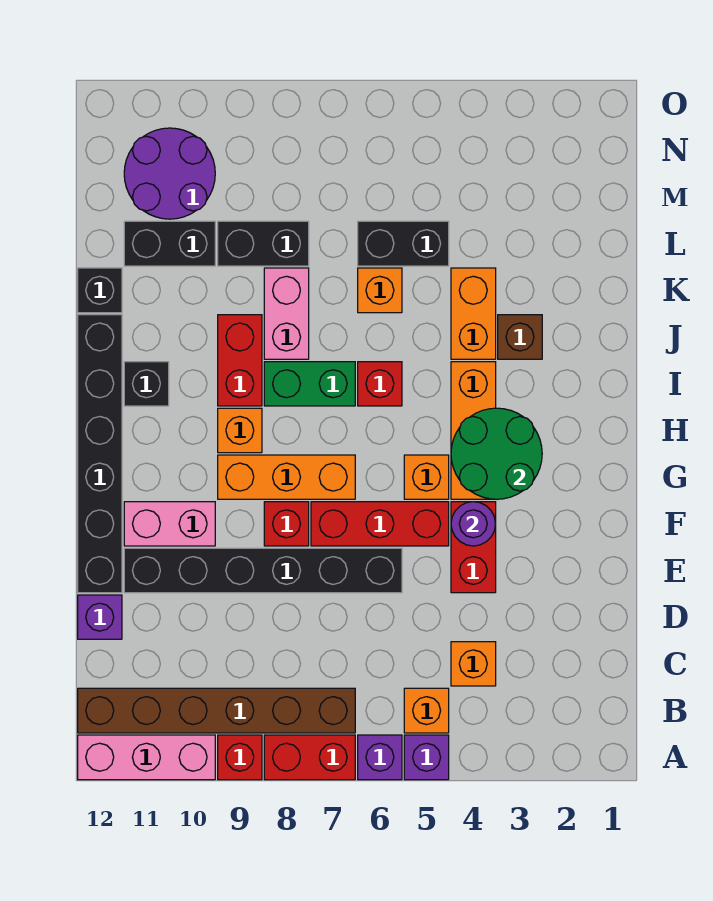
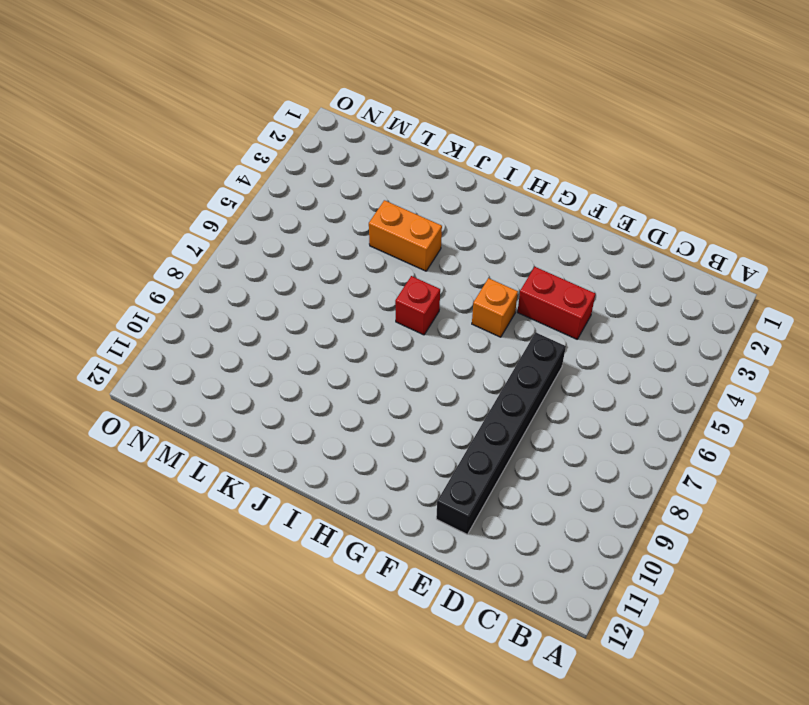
none -> purple 1x1 brick [404,735,449,780]
none -> purple 1x1 brick [358,735,402,780]
none -> red 1x2 brick [264,735,355,780]
none -> red 1x1 brick [218,735,262,780]

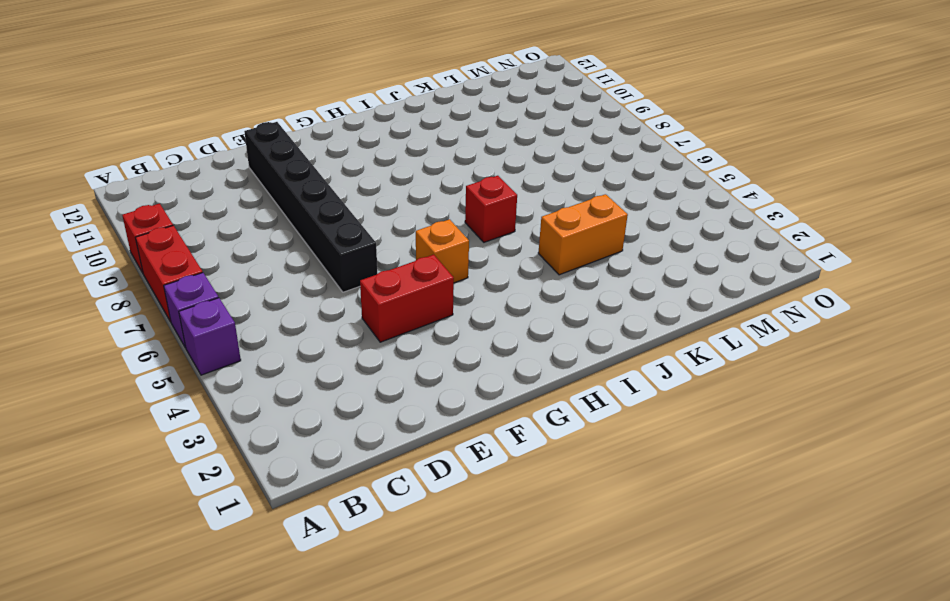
none -> pink 1x3 brick [78,735,215,780]
none -> orange 1x1 brick [404,688,449,733]
none -> brown 1x6 brick [78,688,355,733]
none -> orange 1x1 brick [451,642,496,686]

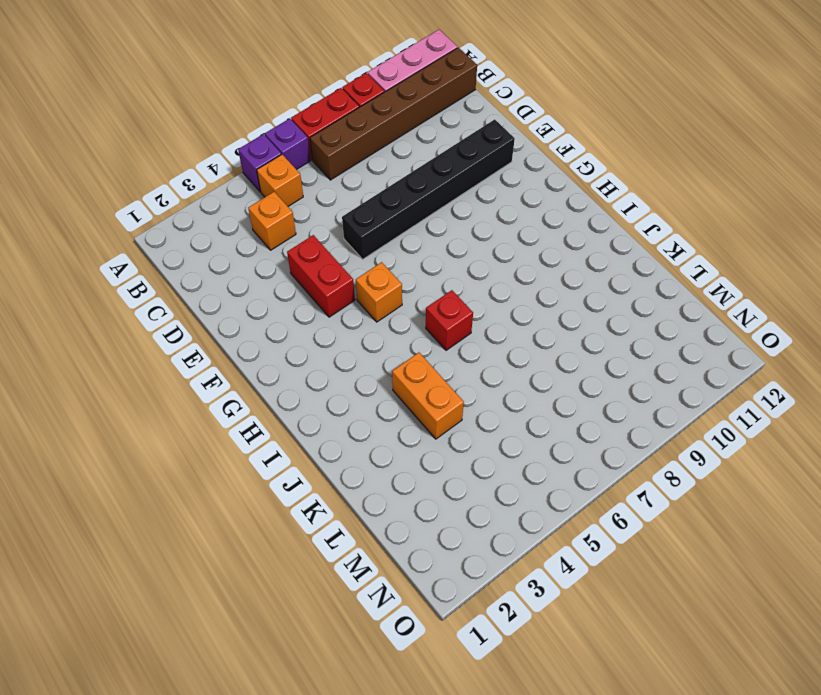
none -> purple 1x1 brick [78,595,122,639]
none -> black 1x6 brick [78,315,122,593]
none -> red 1x3 brick [311,502,449,546]
none -> red 1x1 brick [264,502,309,546]

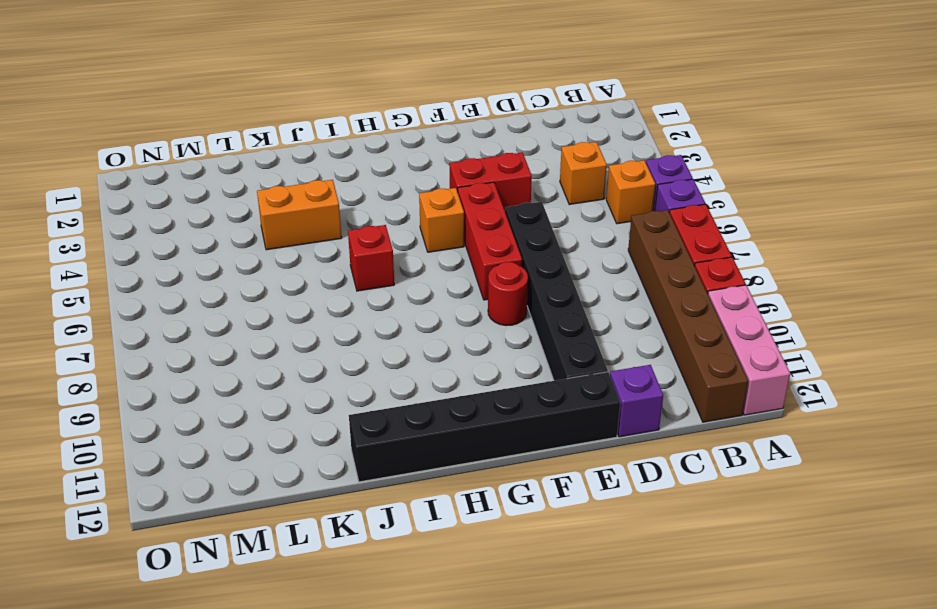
red 1x1 round brick [488,262,528,326] -> red 1x1 brick [264,502,309,546]
none -> pink 1x2 brick [124,502,215,546]
none -> orange 1x3 brick [451,362,496,499]
none -> orange 1x3 brick [218,455,355,499]
none -> orange 1x1 brick [218,408,262,453]

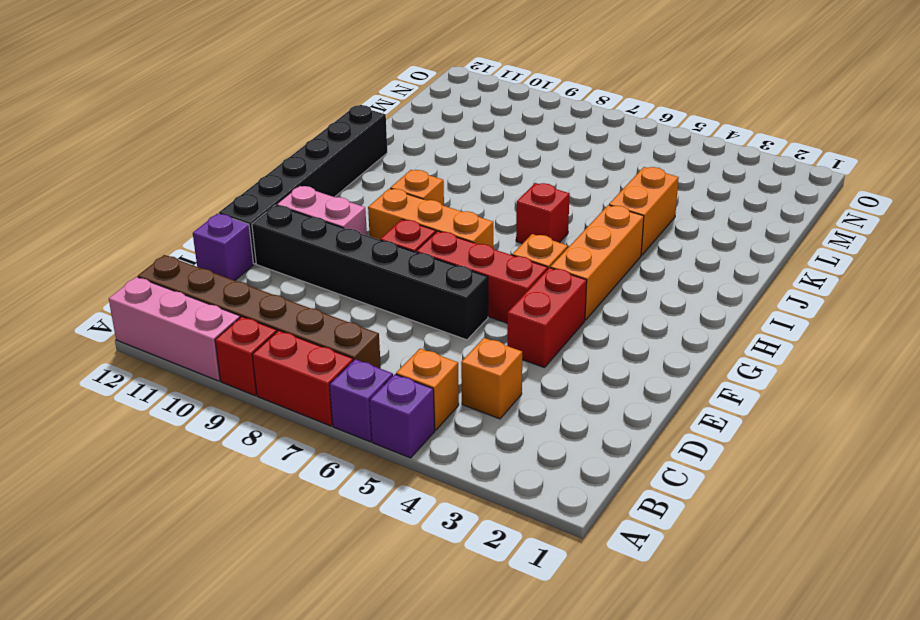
none -> green 1x2 brick [264,362,355,406]
none -> red 1x2 brick [218,315,262,406]
none -> black 1x1 brick [124,362,169,406]
none -> brown 1x1 brick [498,315,542,359]

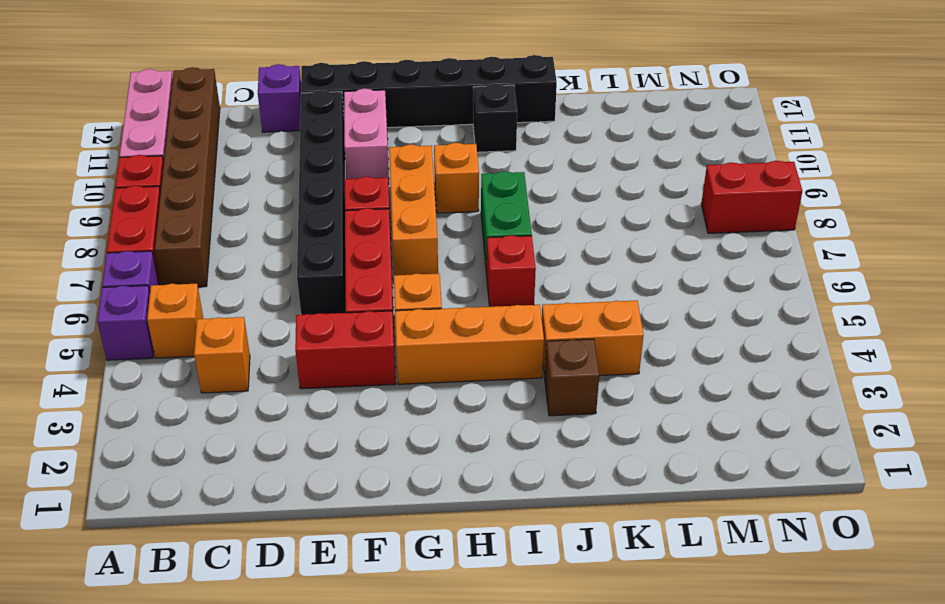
red 1x2 brick [701,161,802,233] -> red 1x2 brick moved to [218,315,262,406]
none -> pink 1x2 brick [264,268,309,359]
none -> orange 1x1 brick [358,268,402,313]
none -> black 1x1 brick [78,268,122,313]
none -> black 1x2 brick [358,221,449,266]

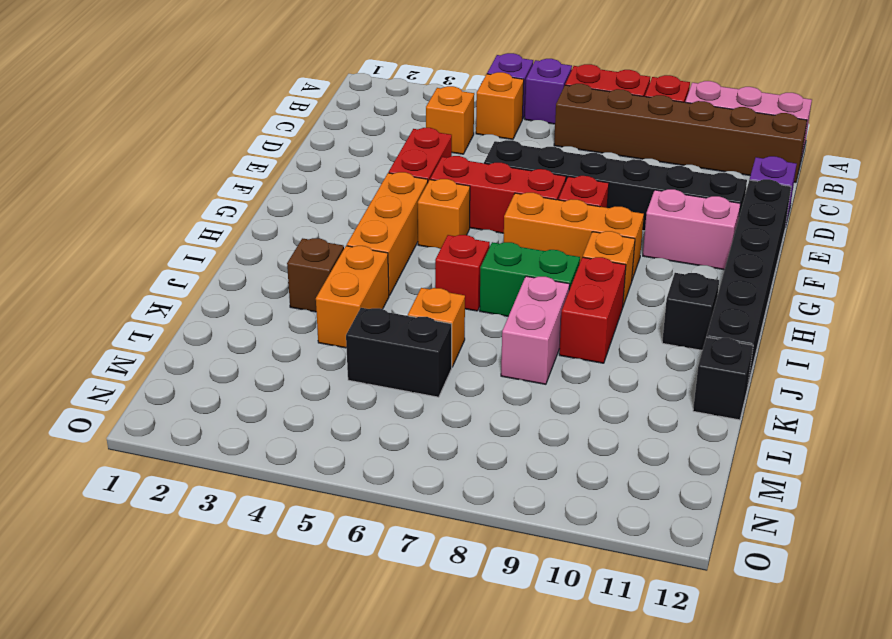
none -> black 1x2 brick [218,221,309,266]
none -> black 1x2 brick [124,221,215,266]
none -> purple 2x2 round brick [124,128,215,219]
none -> purple 1x1 round brick [451,502,496,546]

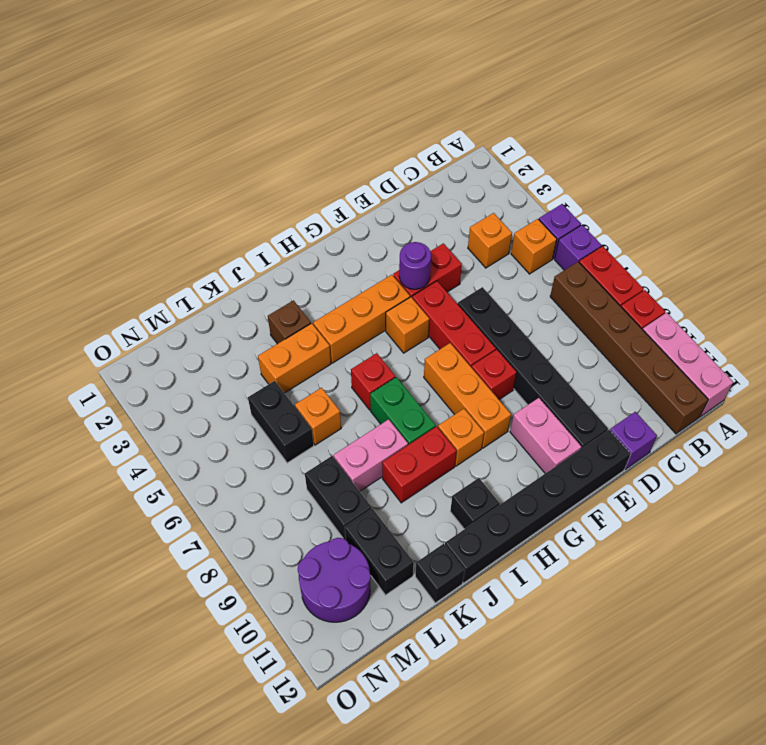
none -> green 2x2 round brick [451,408,542,499]

